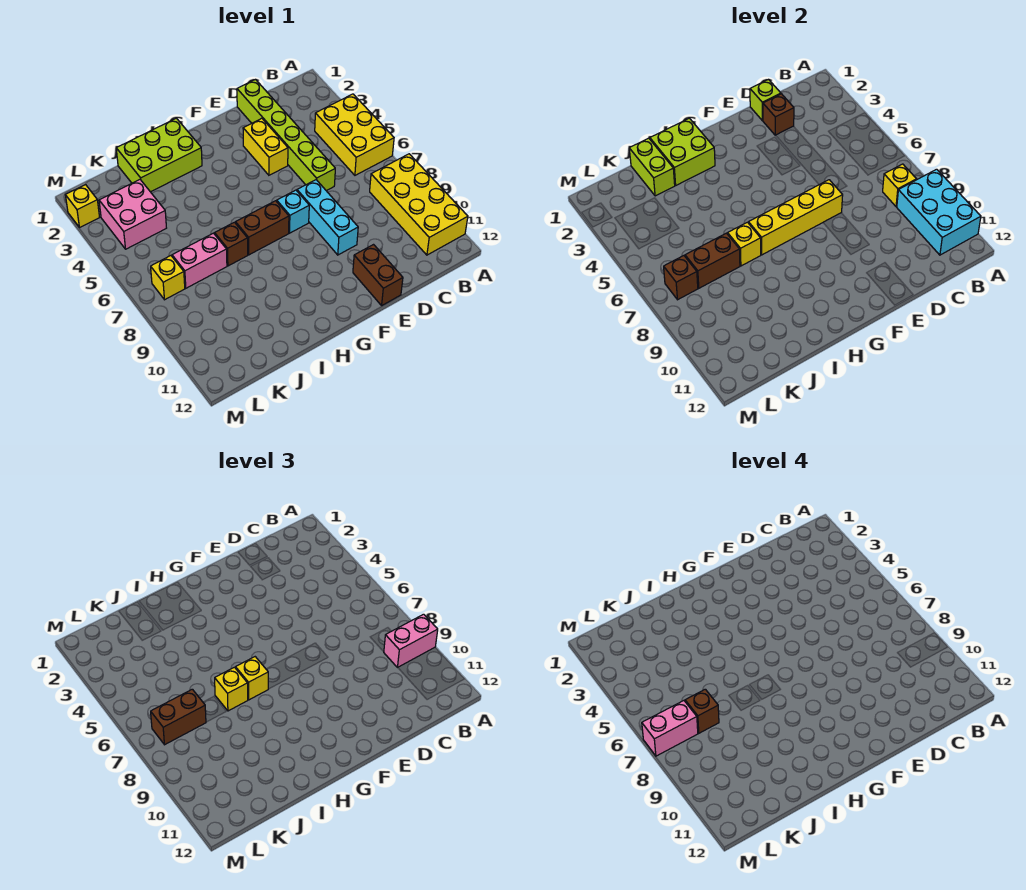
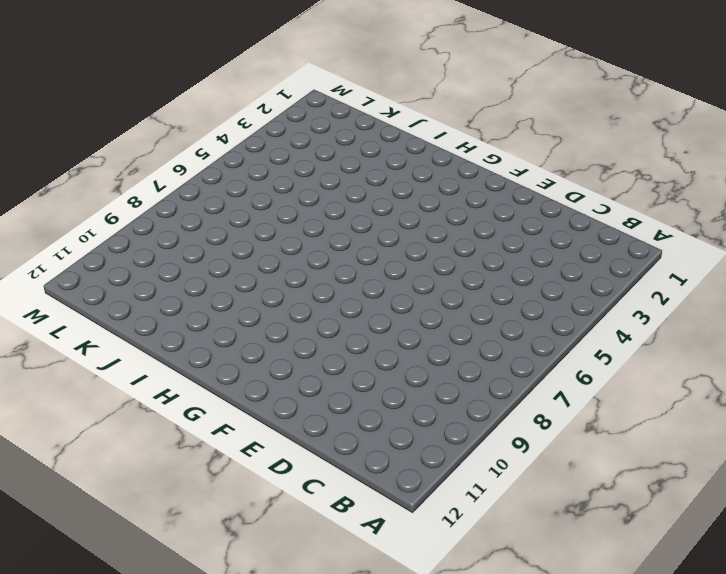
none -> yellow 2x3 brick [315,94,394,175]
none -> yellow 2x4 brick [370,154,468,255]
none -> lime 1x6 brick [237,80,335,191]
none -> yellow 1x2 brick [243,118,288,175]

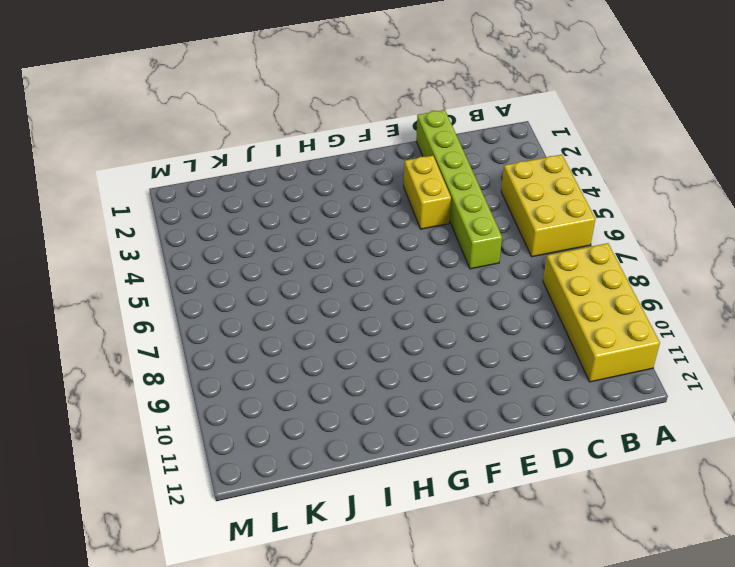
none -> cyan 1x3 brick [297,180,358,255]
none -> brown 1x2 brick [353,245,403,305]
none -> cyan 1x1 brick [277,190,309,233]
none -> brown 1x2 brick [235,201,289,255]

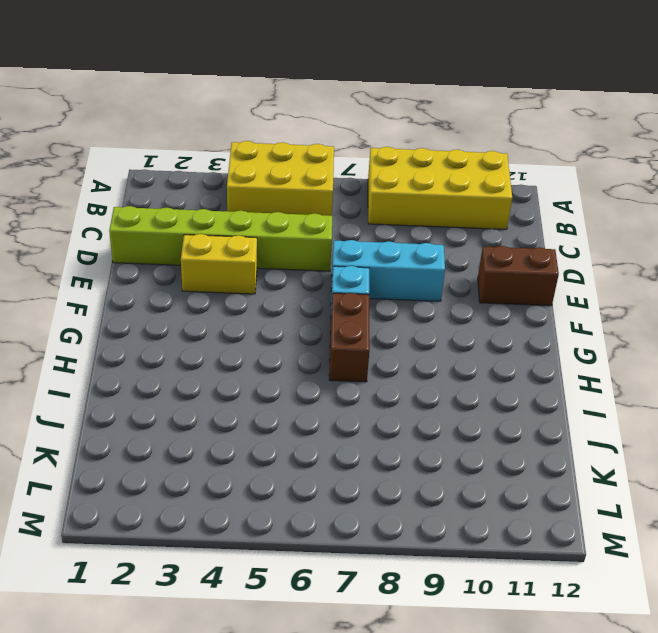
none -> lime 2x3 brick [116,118,202,192]
none -> brown 1x1 brick [215,222,248,266]
none -> pink 1x2 brick [172,233,227,288]
none -> pink 2x2 brick [99,180,166,249]

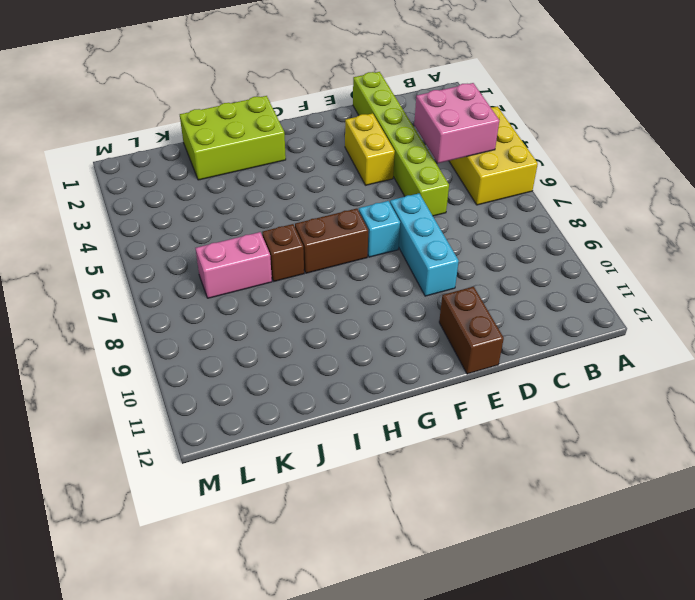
pink 2x2 brick [414,83,499,163] -> pink 2x2 brick moved to [99,180,166,249]
none -> yellow 2x4 brick [370,154,468,255]
none -> yellow 1x1 brick [151,256,185,300]
none -> yellow 1x1 brick [66,185,100,228]
none -> cyan 2x3 brick [897,169,981,255]

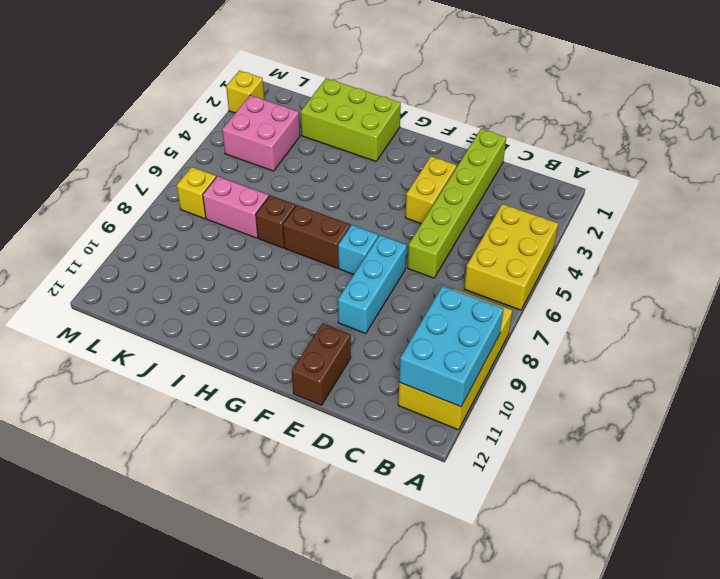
none -> yellow 1x1 brick [883,164,916,207]
none -> lime 1x1 brick [750,80,781,121]
none -> brown 1x1 brick [763,94,794,135]
none -> yellow 1x4 brick [748,180,843,255]

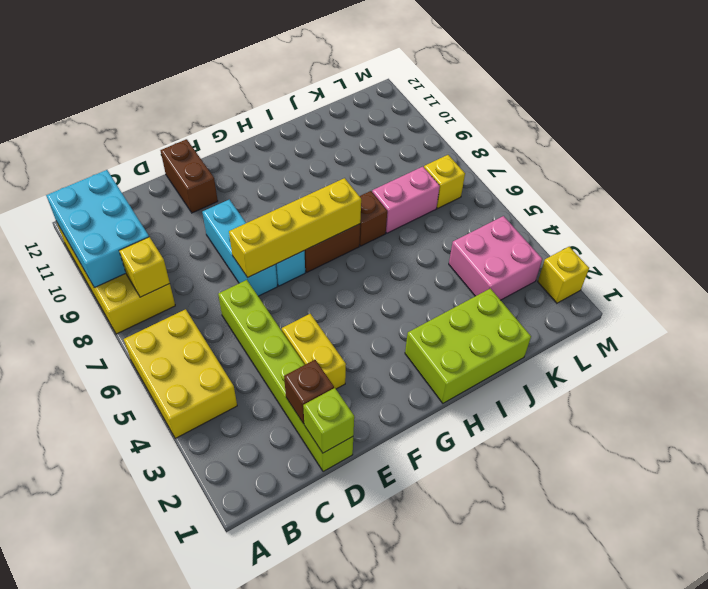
none -> lime 2x2 brick [650,118,715,185]
none -> yellow 1x1 brick [728,222,761,266]
none -> lime 1x2 brick [629,138,675,196]
none -> brown 1x2 brick [685,233,740,288]

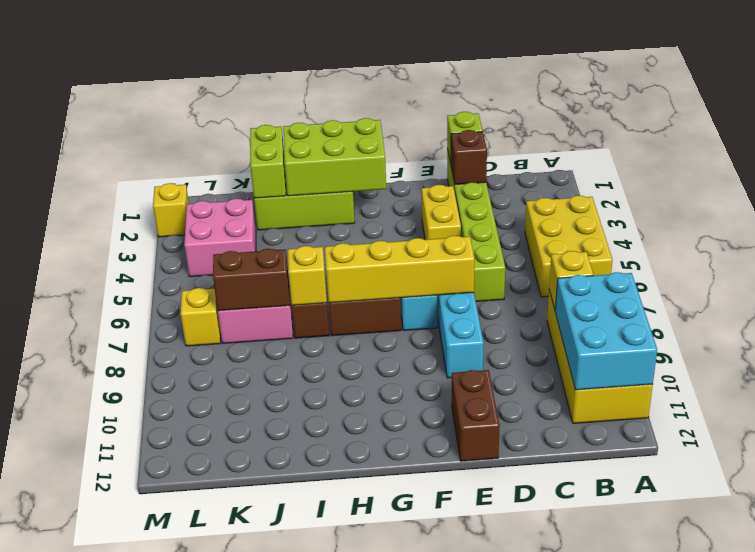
lime 2x3 brick [283,118,386,196] -> lime 2x2 brick [650,118,715,185]
none -> brown 1x1 brick [664,256,698,300]
none -> pink 1x2 brick [384,614,438,667]
none -> yellow 1x1 brick [235,657,268,700]
none -> yellow 1x1 brick [215,667,248,711]

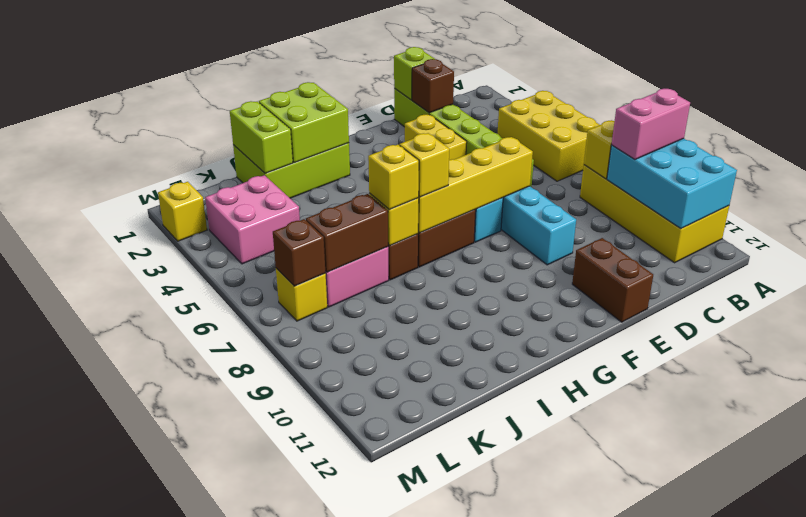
none -> brown 1x2 brick [151,689,206,745]
none -> brown 1x1 brick [685,689,719,733]
none -> pink 1x2 brick [642,701,698,756]

